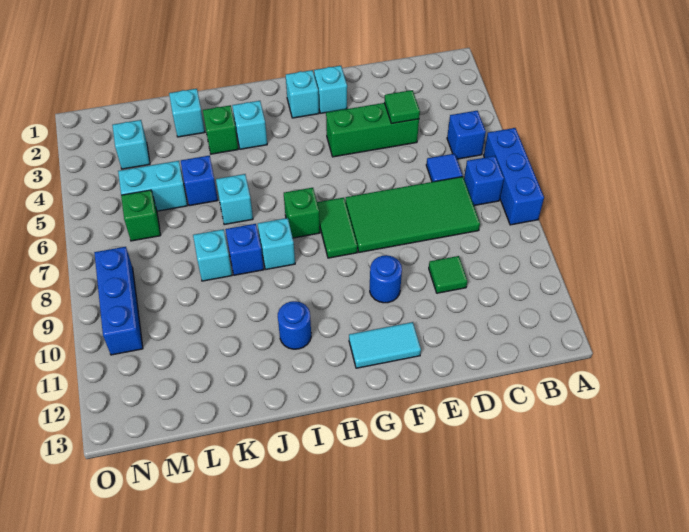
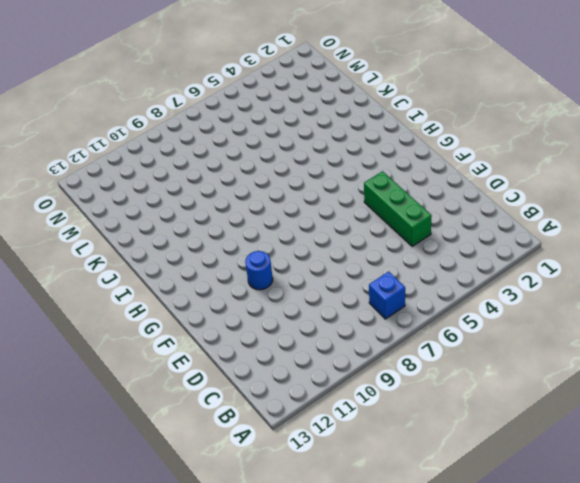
none -> blue 1x3 brick [484,128,544,225]
none -> blue 1x1 brick [447,111,486,159]
none -> blue 1x1 tile [426,154,463,182]

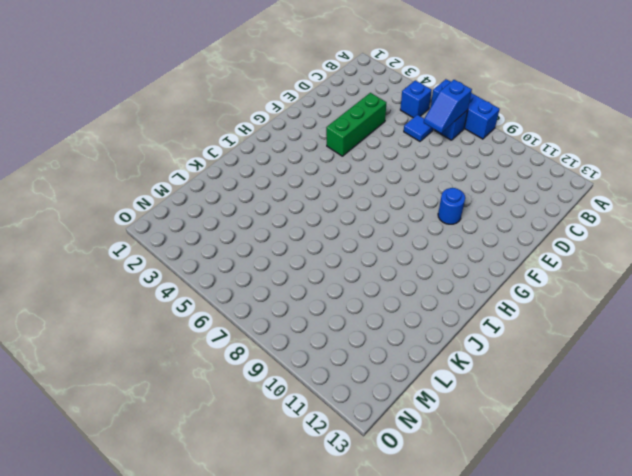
blue 1x2 slope [424,80,472,133] -> none
none -> green 2x4 tile [346,177,480,252]
none -> green 1x1 tile [429,256,467,293]
none -> cyan 1x1 brick [314,66,347,113]

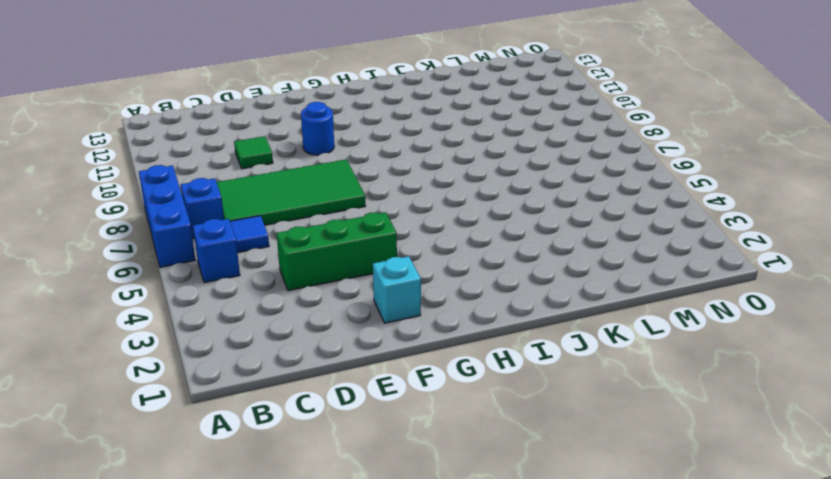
none -> cyan 1x2 tile [349,322,421,368]
none -> cyan 1x1 brick [286,70,319,118]
none -> green 1x2 tile [317,198,357,258]

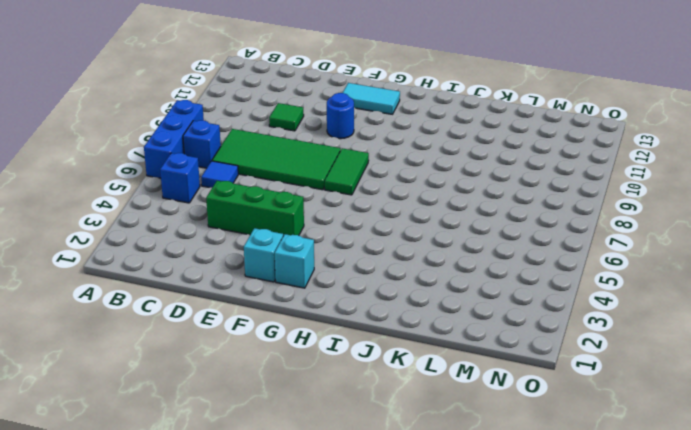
none -> green 1x1 brick [284,188,320,238]
none -> cyan 1x1 brick [232,101,267,149]
none -> cyan 1x1 brick [258,218,295,269]

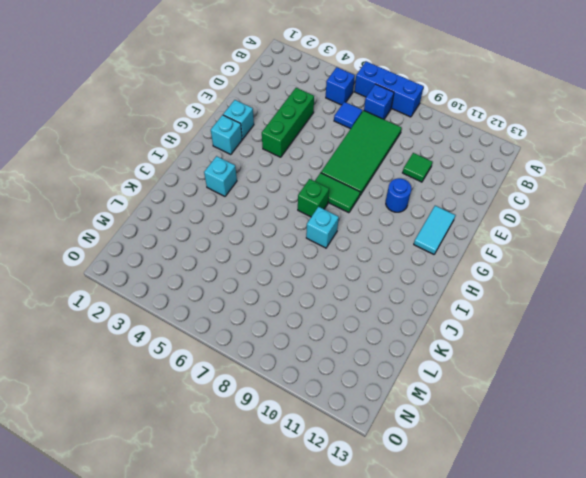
none -> blue 1x1 round brick [278,301,311,349]
none -> green 1x1 brick [203,105,238,154]
none -> cyan 1x1 brick [216,174,253,225]

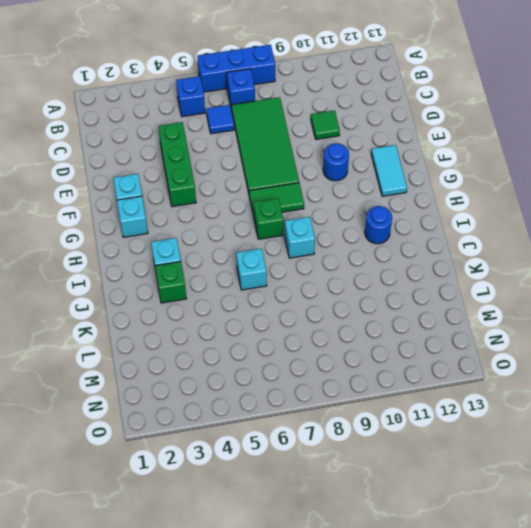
none -> blue 1x1 brick [225,224,264,275]
none -> cyan 1x1 brick [169,89,205,137]
none -> blue 1x1 brick [181,156,218,206]

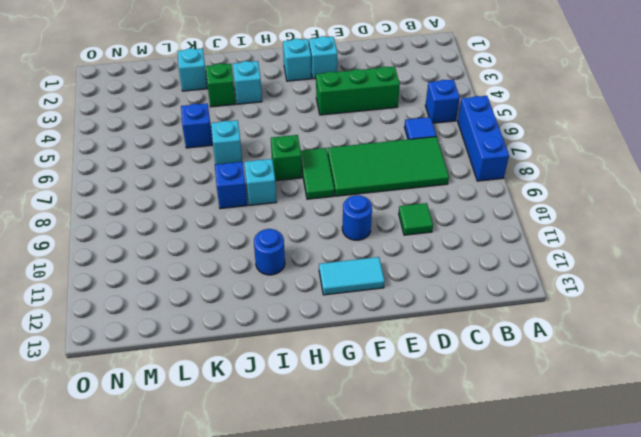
none -> blue 1x1 brick [464,156,504,206]
none -> cyan 1x1 brick [193,229,232,281]
none -> cyan 1x2 brick [118,161,188,211]

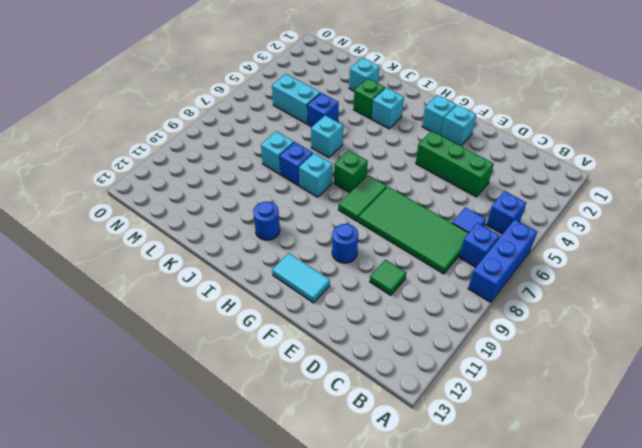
none -> cyan 1x1 brick [112,120,150,169]
none -> green 1x1 brick [121,190,161,241]
none -> blue 1x3 brick [94,247,143,355]

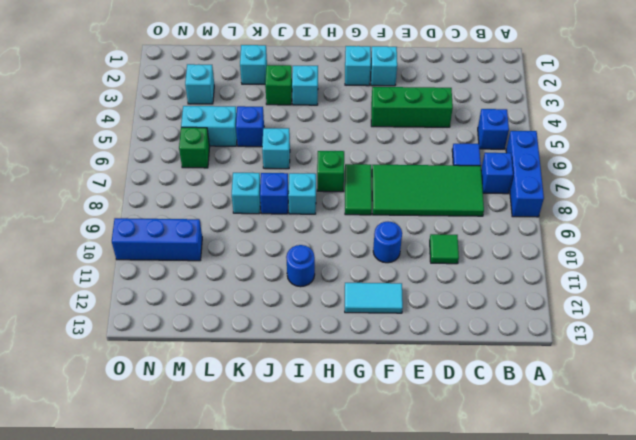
blue 1x3 brick [112,218,202,261] -> blue 1x3 brick turned to [94,247,143,355]
none -> green 1x1 tile [384,90,420,124]

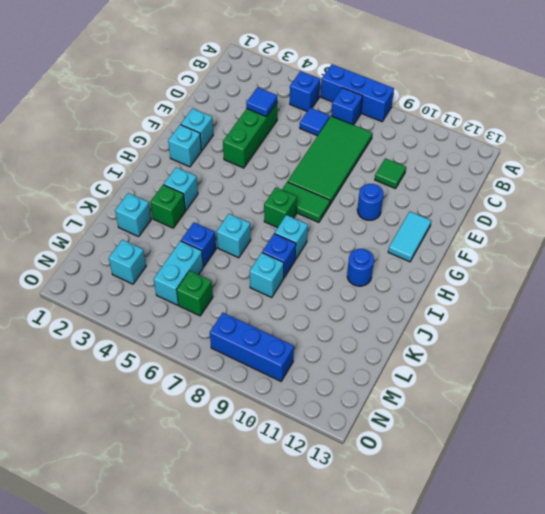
blue 1x1 tile [246,87,277,117] -> green 1x1 tile [384,90,420,124]

